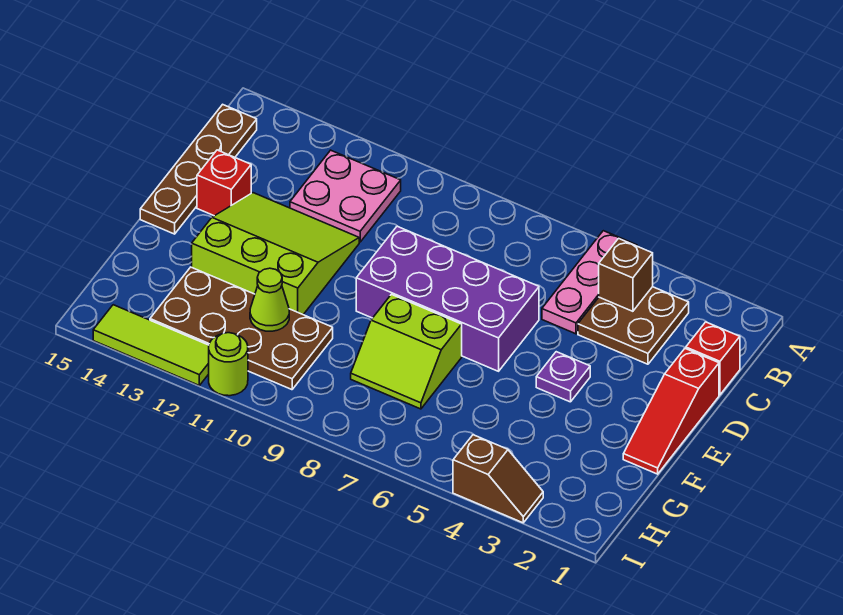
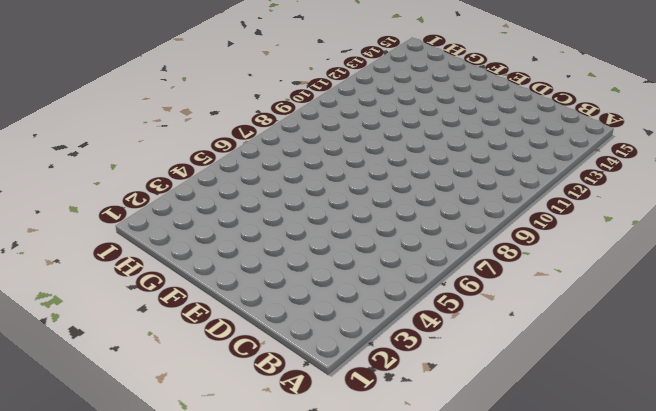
none -> pink 1x3 plate [542,231,637,334]
none -> brown 2x2 plate [578,287,689,364]
none -> pink 2x2 plate [290,150,401,242]

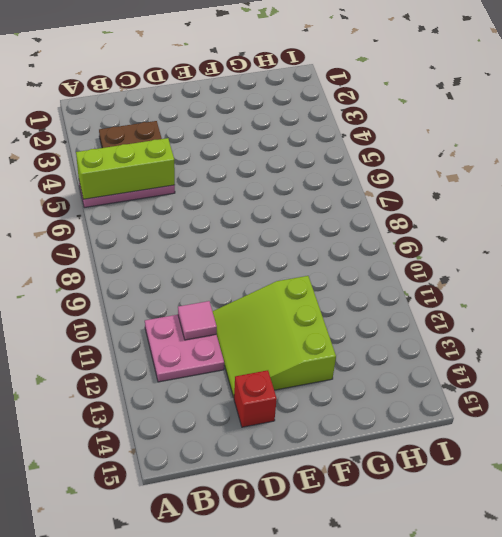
lime 1x3 brick [76,138,175,199] -> none
pink 1x1 tile [178,301,217,340] -> none
none -> brown 1x4 plate [140,104,257,234]
none -> red 1x1 brick [686,322,740,395]
none -> red 1x3 slope [623,348,719,474]

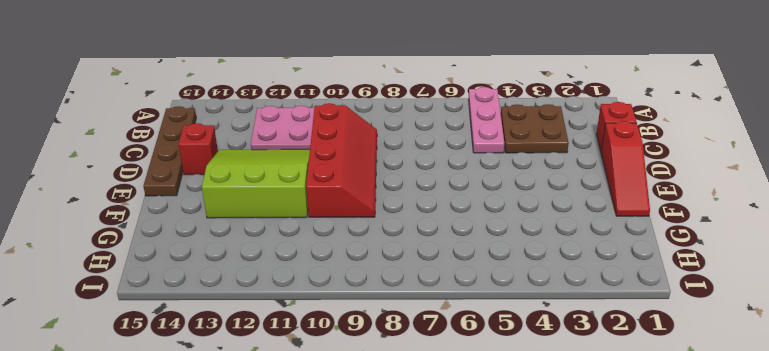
red 2x4 slope [306,103,377,217] -> purple 2x4 brick [356,226,539,371]
none -> purple 1x1 plate [536,352,590,402]
none -> lime 2x2 slope [351,294,462,409]
none -> brown 2x4 plate [150,267,333,390]

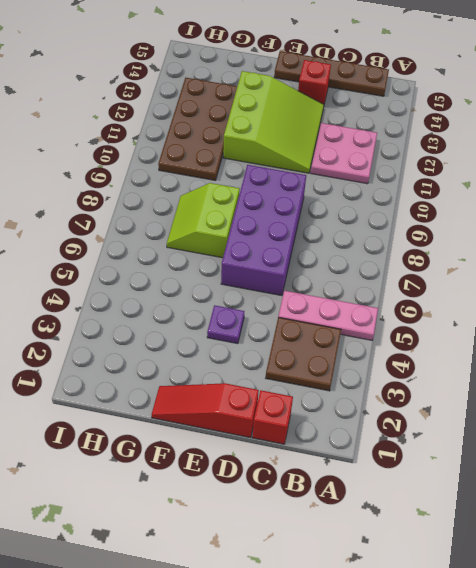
none -> brown 1x2 slope [453,435,543,523]
none -> lime 1x1 round brick [209,333,248,396]
none -> lime 1x3 tile [93,305,209,385]

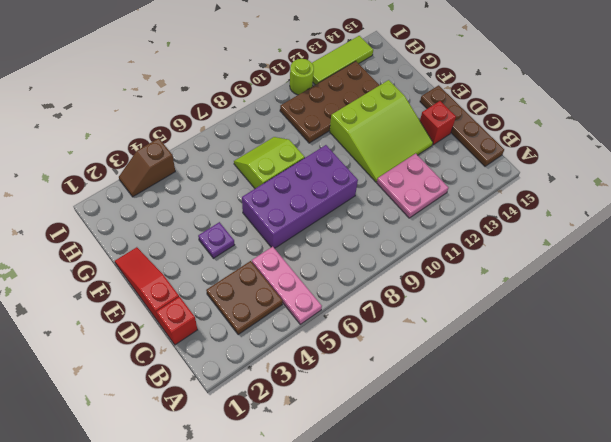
none -> brown 1x1 brick [599,239,653,311]
none -> lime 1x1 cone [250,268,289,331]

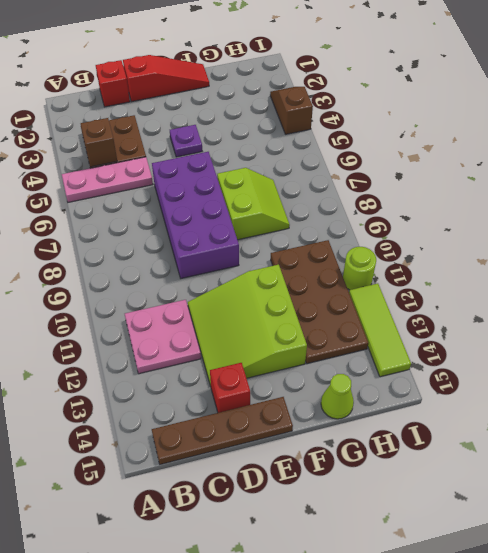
lime 1x1 cone [321,374,354,419] -> lime 1x1 cone moved to [250,268,289,331]

